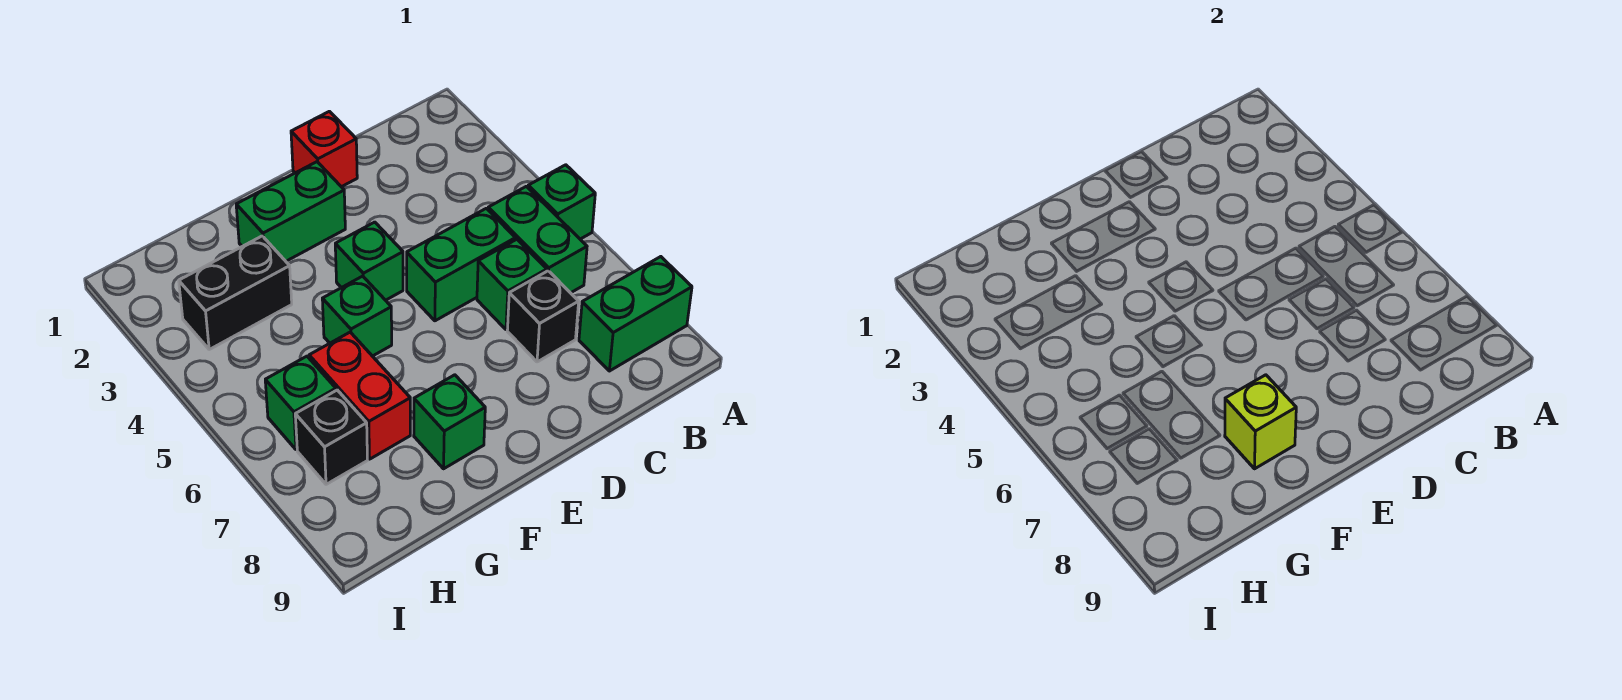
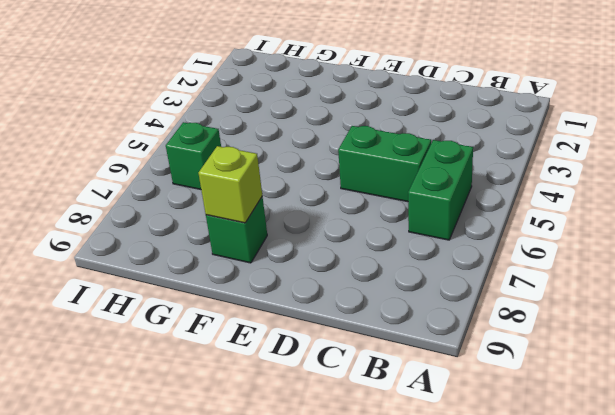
none -> green 1x1 brick [528,165,595,239]
none -> green 1x2 brick [579,257,692,371]
none -> green 1x1 brick [477,239,547,330]

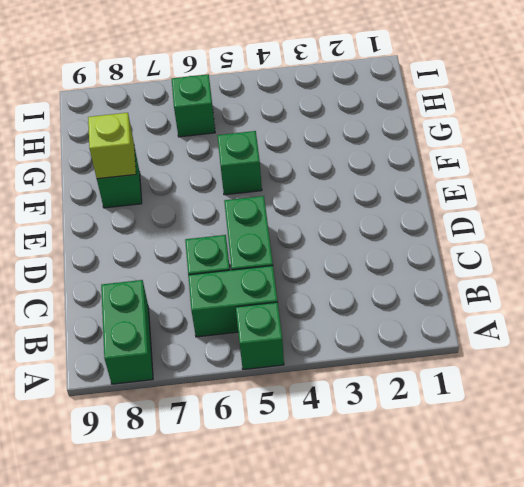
none -> black 1x1 brick [507,271,579,362]
none -> red 1x1 brick [291,111,357,187]
none -> green 1x2 brick [236,162,345,261]

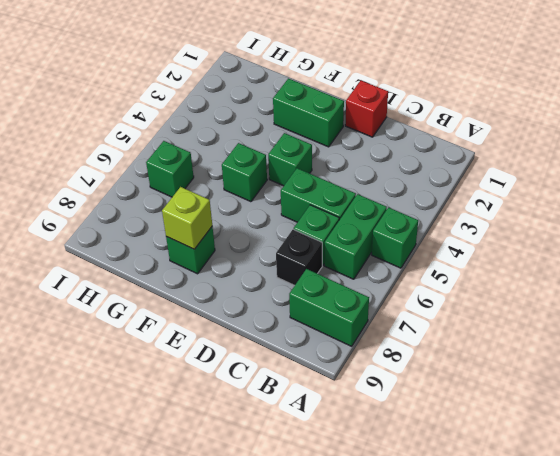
none -> black 1x2 brick [179,236,292,349]
none -> red 1x2 brick [309,332,410,459]
none -> black 1x1 brick [295,390,367,484]

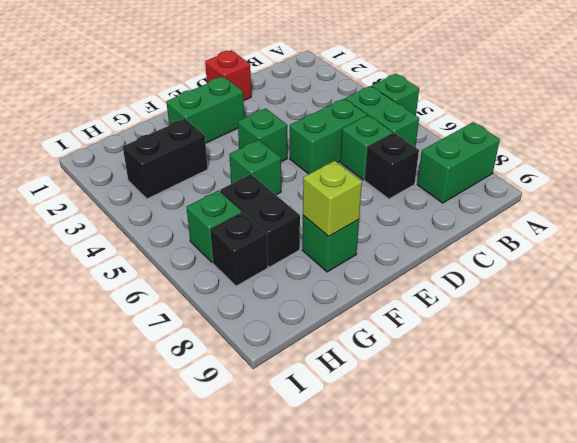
black 1x2 brick [220,174,300,267] -> red 1x2 brick [309,332,410,459]

